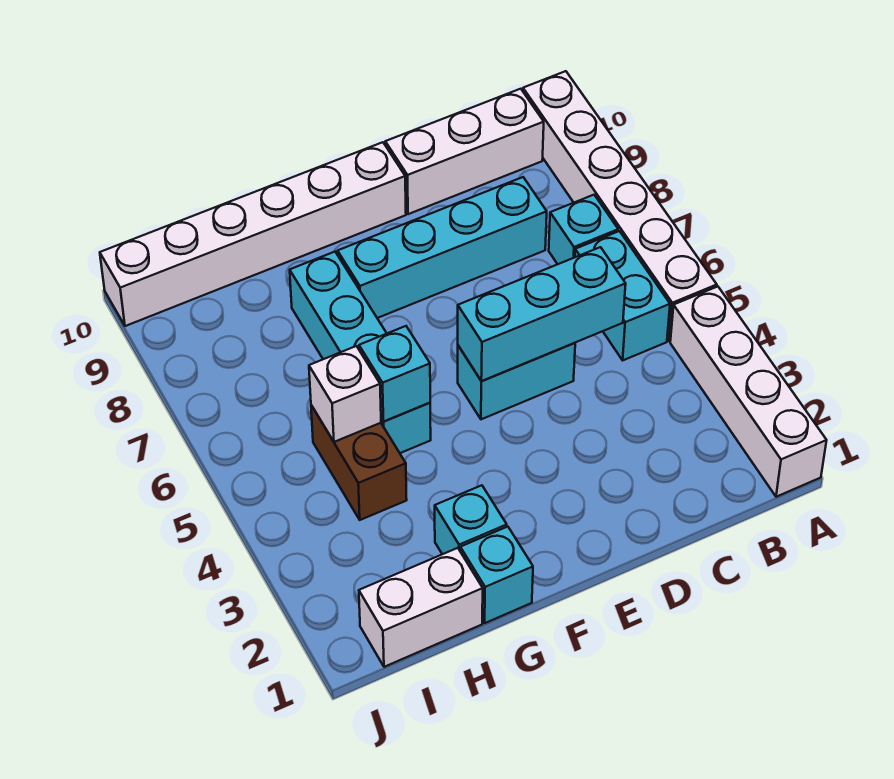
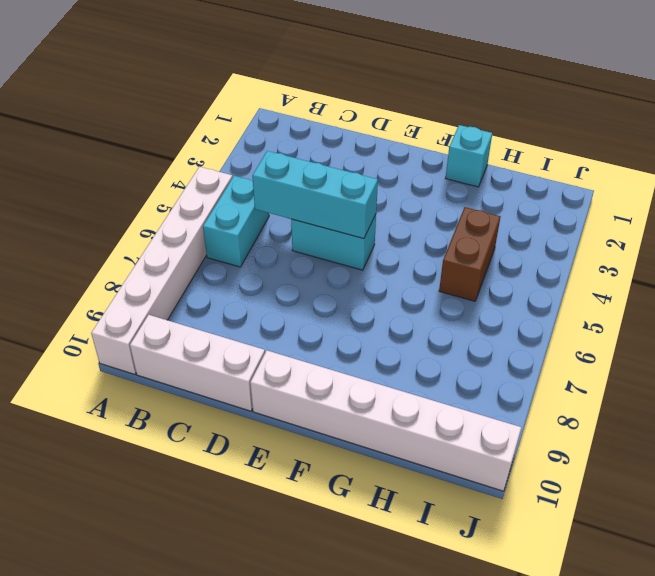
none -> white 1x4 brick [670,287,827,497]
none -> cyan 1x1 brick [549,195,618,264]
none -> cyan 1x4 brick [338,177,547,318]

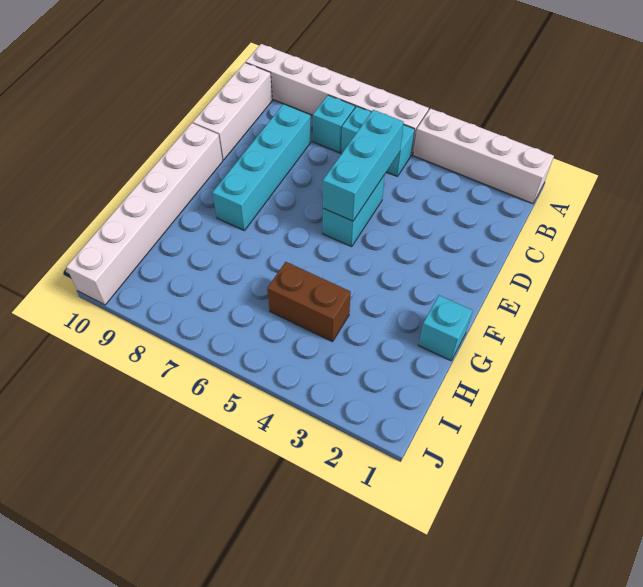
none -> cyan 1x1 brick [435,485,507,554]
none -> cyan 1x4 brick [290,252,431,453]
none -> white 1x2 brick [359,548,483,667]

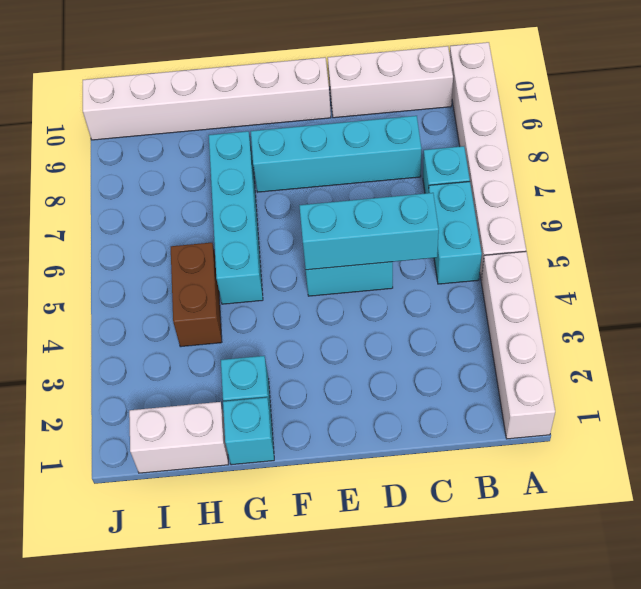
none -> cyan 1x1 brick [359,326,430,421]
none -> white 1x1 brick [309,346,381,442]

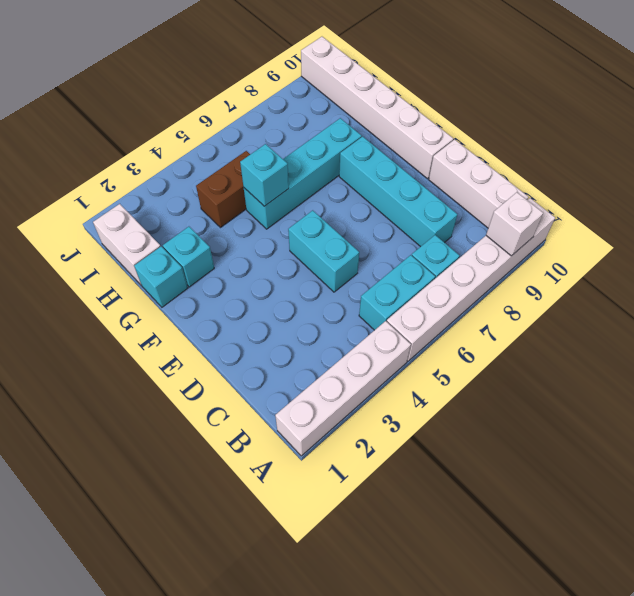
white 1x1 brick [486,192,543,256] -> white 1x1 brick moved to [309,346,381,442]
none -> cyan 1x3 brick [458,247,626,381]

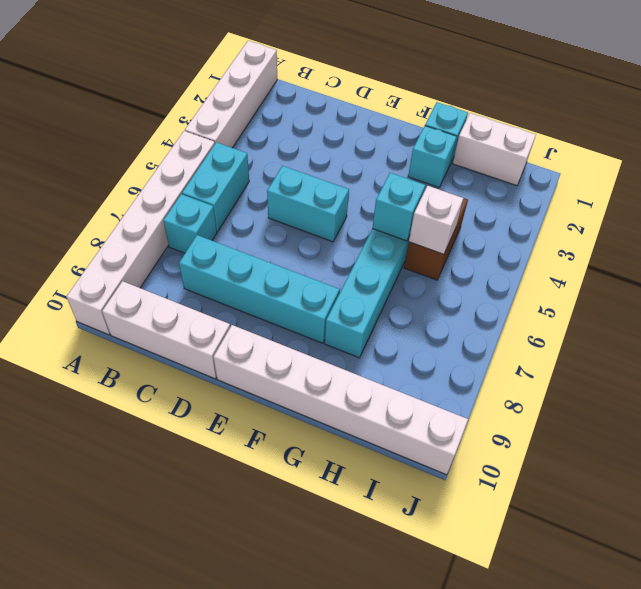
none -> cyan 1x3 brick [458,247,626,381]

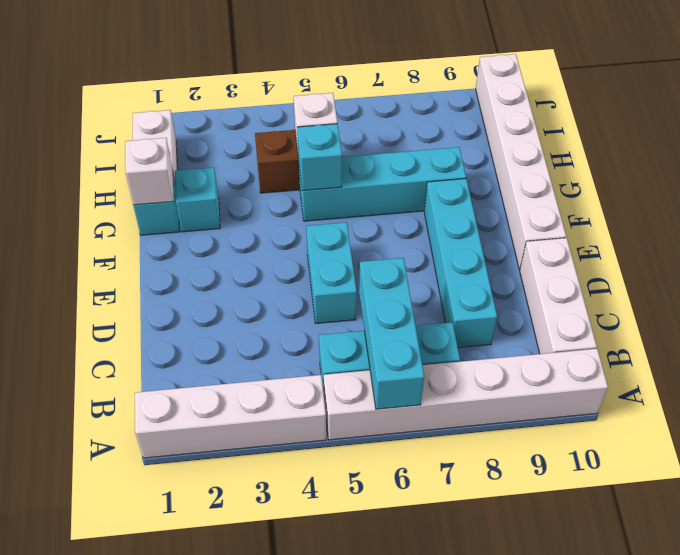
cyan 1x3 brick [359,258,424,409] -> cyan 1x3 brick moved to [458,247,626,381]
white 1x1 brick [125,138,174,205] -> none

